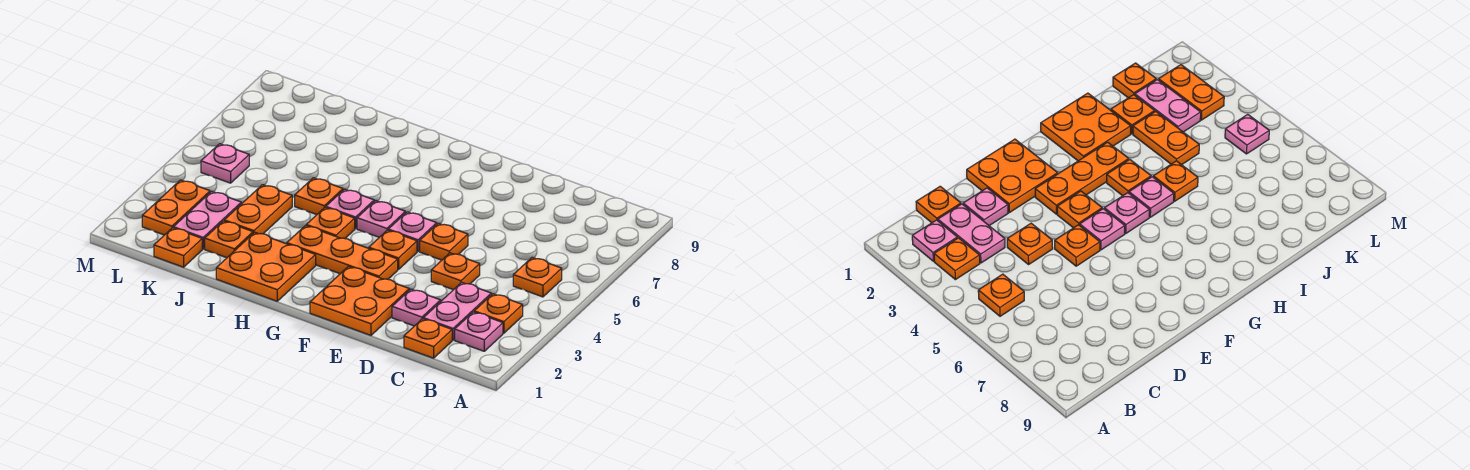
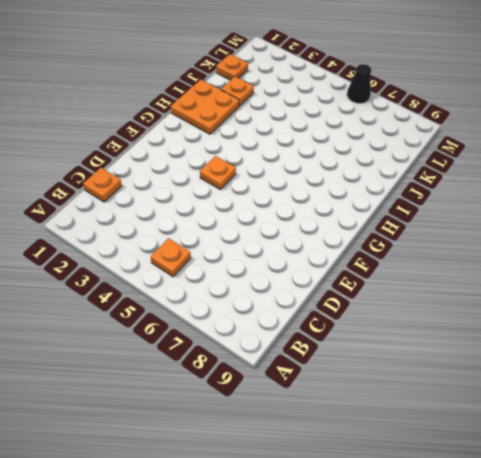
black 1x1 cone [347,64,371,103] -> none
none -> pink 1x1 plate [455,312,503,351]
none -> orange 1x1 plate [474,294,523,333]
none -> pink 1x2 plate [423,282,491,340]

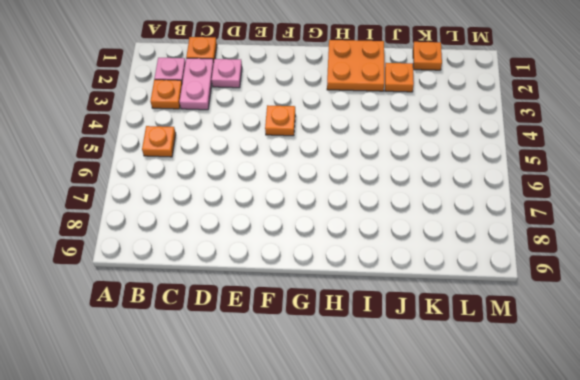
none -> orange 1x1 plate [431,253,480,290]
none -> orange 2x2 plate [310,266,409,335]
none -> orange 1x1 plate [420,223,468,260]

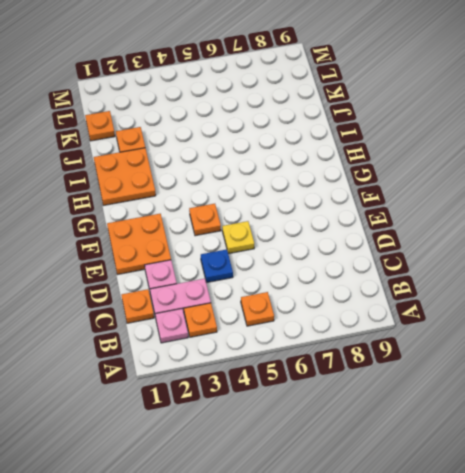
blue 1x1 plate [201,249,233,283] -> orange 1x1 plate [431,253,480,290]
yellow 1x1 plate [222,221,254,254] -> orange 1x1 plate [420,223,468,260]
none -> orange 1x3 plate [287,226,398,279]
none -> pink 1x1 plate [388,212,437,251]
none -> pink 1x1 plate [357,201,405,237]

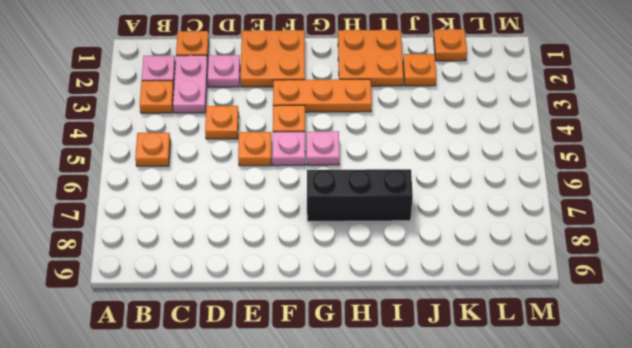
black 1x3 brick [307,169,413,221] -> none
none -> orange 1x1 plate [306,207,355,238]
none -> pink 1x1 plate [326,189,374,229]
none -> orange 1x1 plate [295,178,343,215]

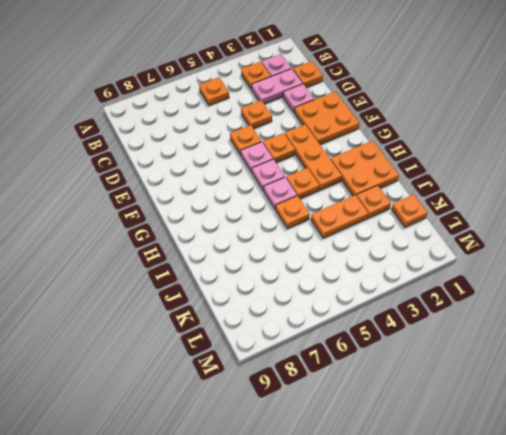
none -> pink 1x2 plate [173,191,241,249]
none -> orange 1x2 plate [142,180,210,235]
none -> pink 1x1 plate [201,144,249,183]

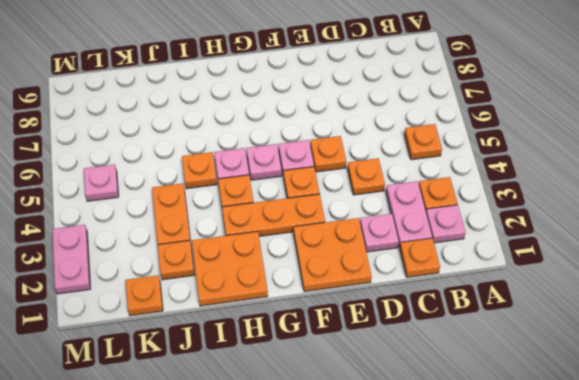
pink 1x2 plate [53,225,91,294] -> pink 1x2 plate moved to [173,191,241,249]
none -> orange 1x2 plate [142,180,210,235]

